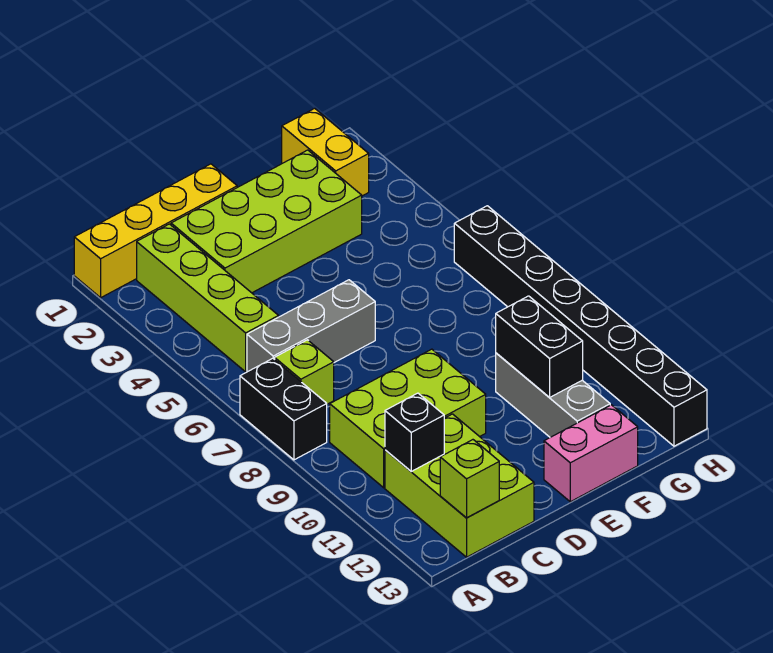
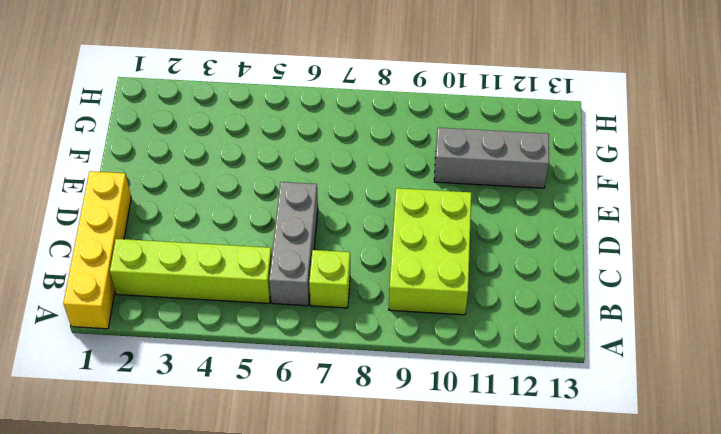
none -> black 1x2 brick [240,358,327,460]
none -> lime 2x3 brick [385,414,534,557]
none -> lime 2x4 brick [171,150,362,293]

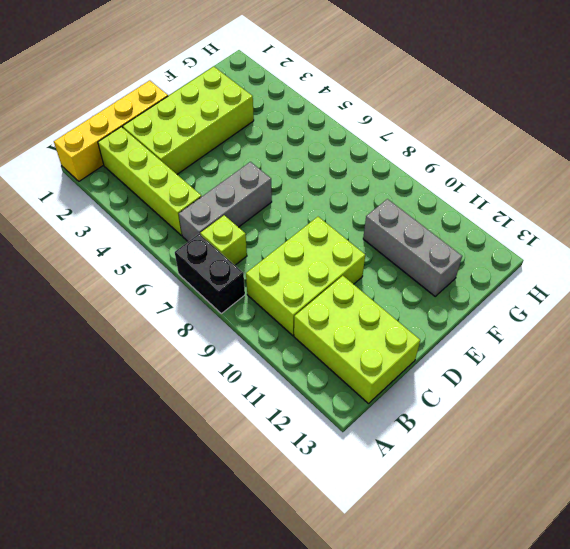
none -> pink 1x2 brick [544,405,638,502]
none -> yellow 1x2 brick [282,108,369,196]
none -> black 1x8 brick [454,206,707,446]

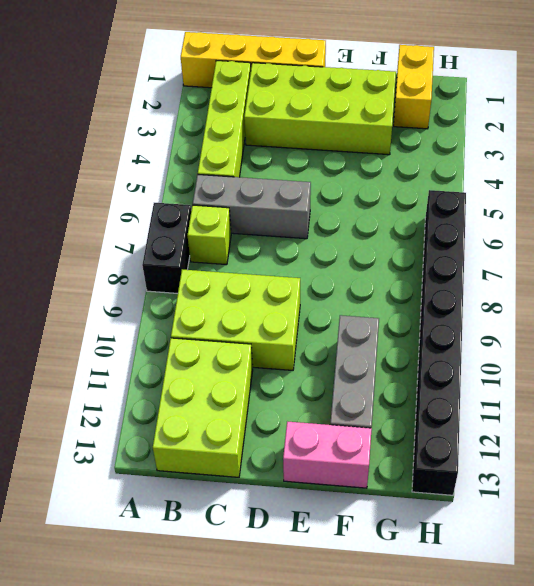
none -> black 1x1 brick [385,393,444,471]
none -> lime 1x1 brick [440,440,499,518]
none -> black 1x2 brick [496,296,583,398]

